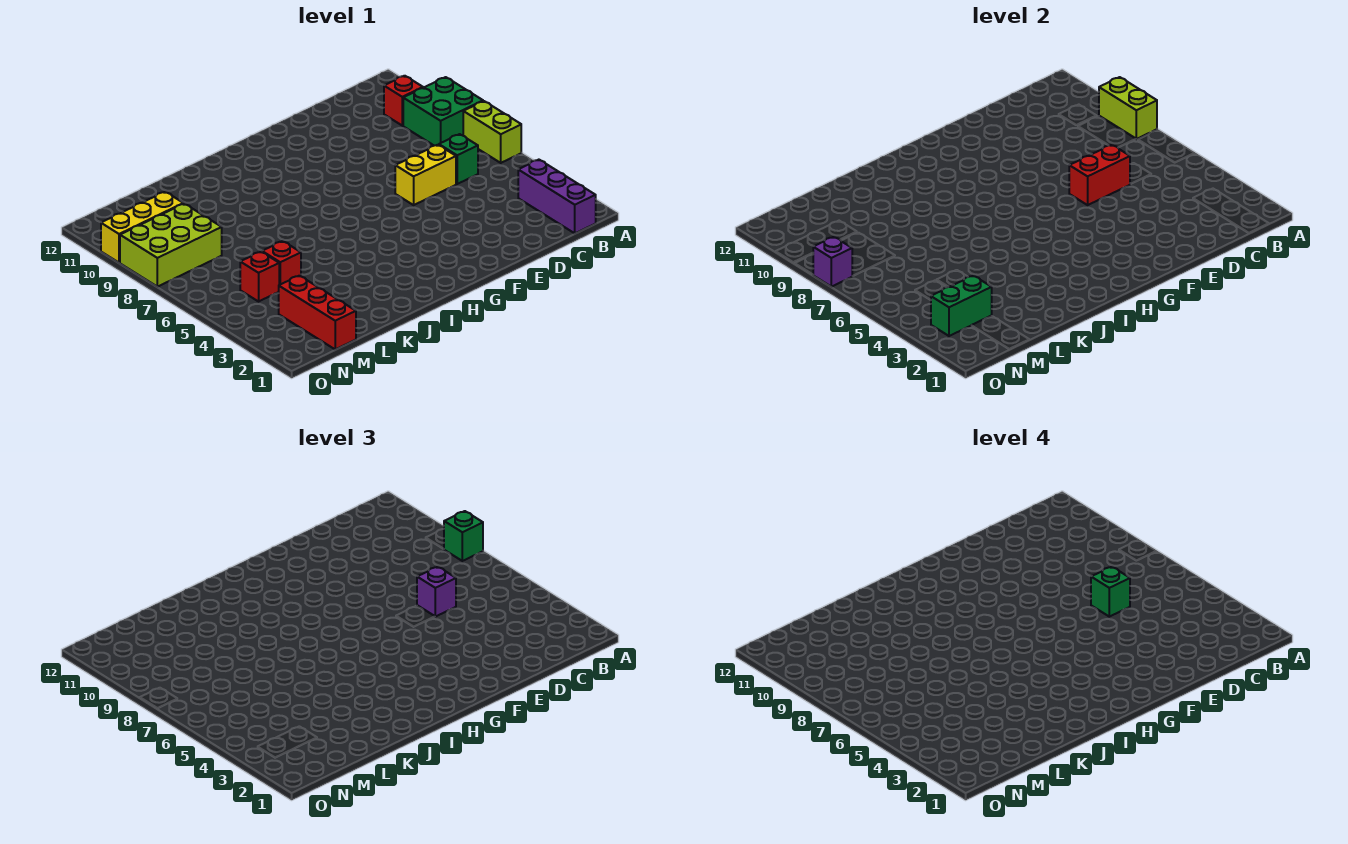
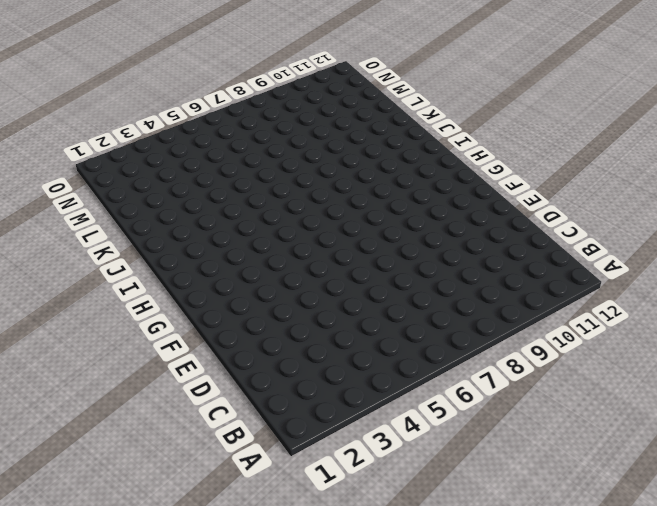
none -> lime 1x2 brick [463,101,521,163]
none -> green 2x2 brick [403,77,483,146]
none -> purple 1x3 brick [518,160,596,233]

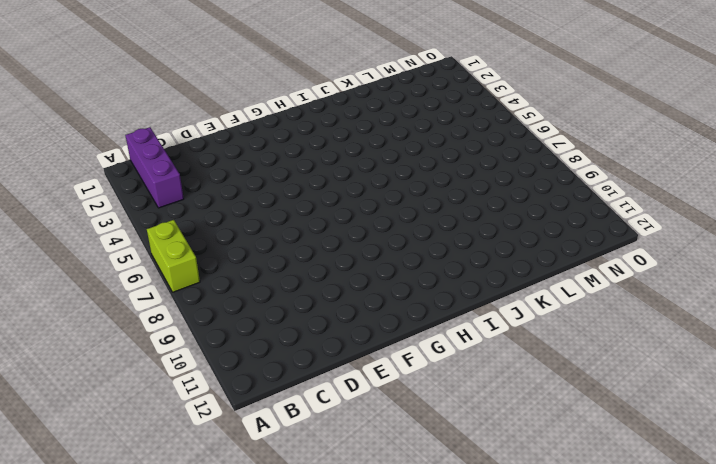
none -> green 2x2 brick [403,77,483,146]
none -> red 1x1 brick [384,76,423,125]
none -> green 1x1 brick [439,134,478,184]

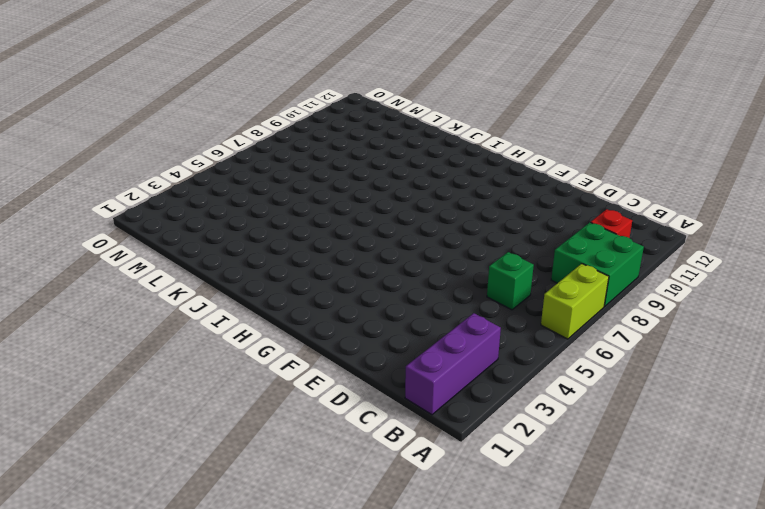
none -> yellow 1x2 brick [395,145,456,205]
none -> red 1x1 brick [262,241,301,285]
none -> red 1x3 brick [279,276,356,349]

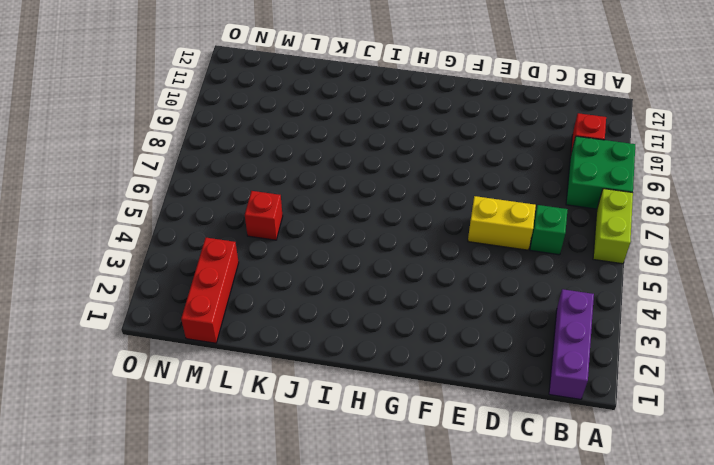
none -> red 1x1 brick [240,252,279,301]
none -> lime 2x3 brick [120,204,222,287]
none -> yellow 1x3 brick [101,192,183,263]

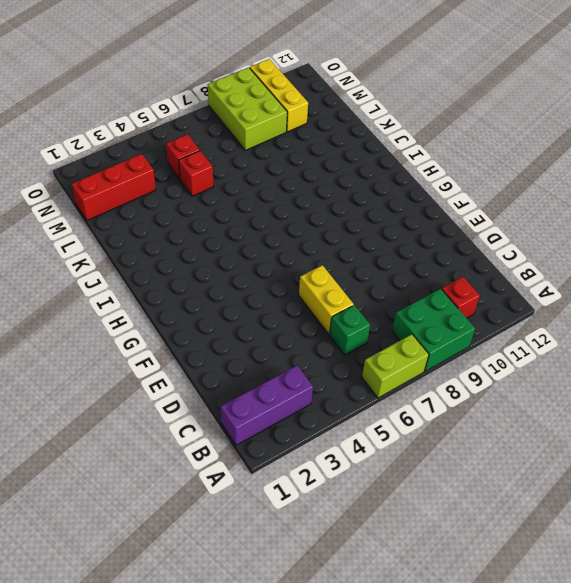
none -> lime 1x2 brick [1099,77,1157,139]
none -> red 1x2 brick [1069,145,1130,205]
none -> green 1x2 brick [931,276,992,336]

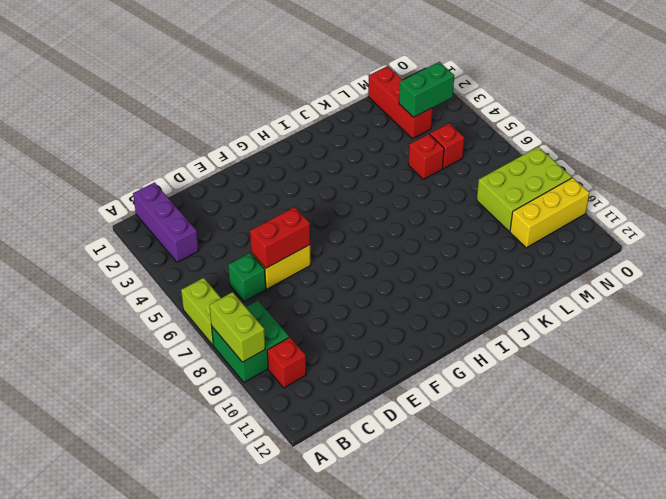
none -> purple 1x1 brick [813,237,852,287]
none -> green 1x1 brick [444,511,483,561]
none -> purple 1x1 brick [417,567,456,617]

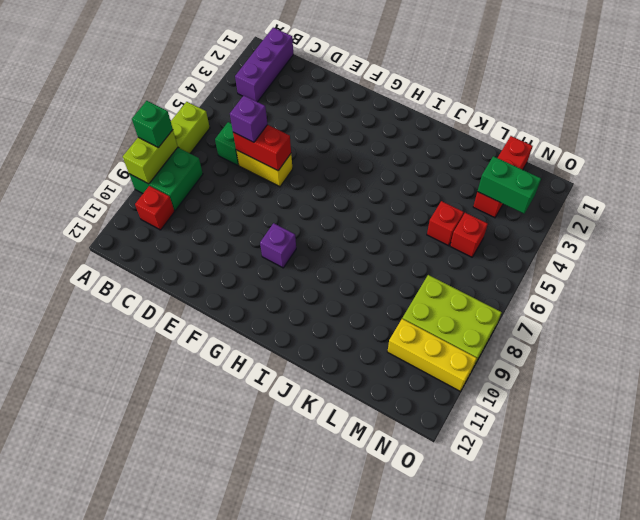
purple 1x1 brick [260,223,296,268] -> purple 1x1 brick moved to [813,237,852,287]
none -> green 1x1 brick [1091,567,1130,617]

